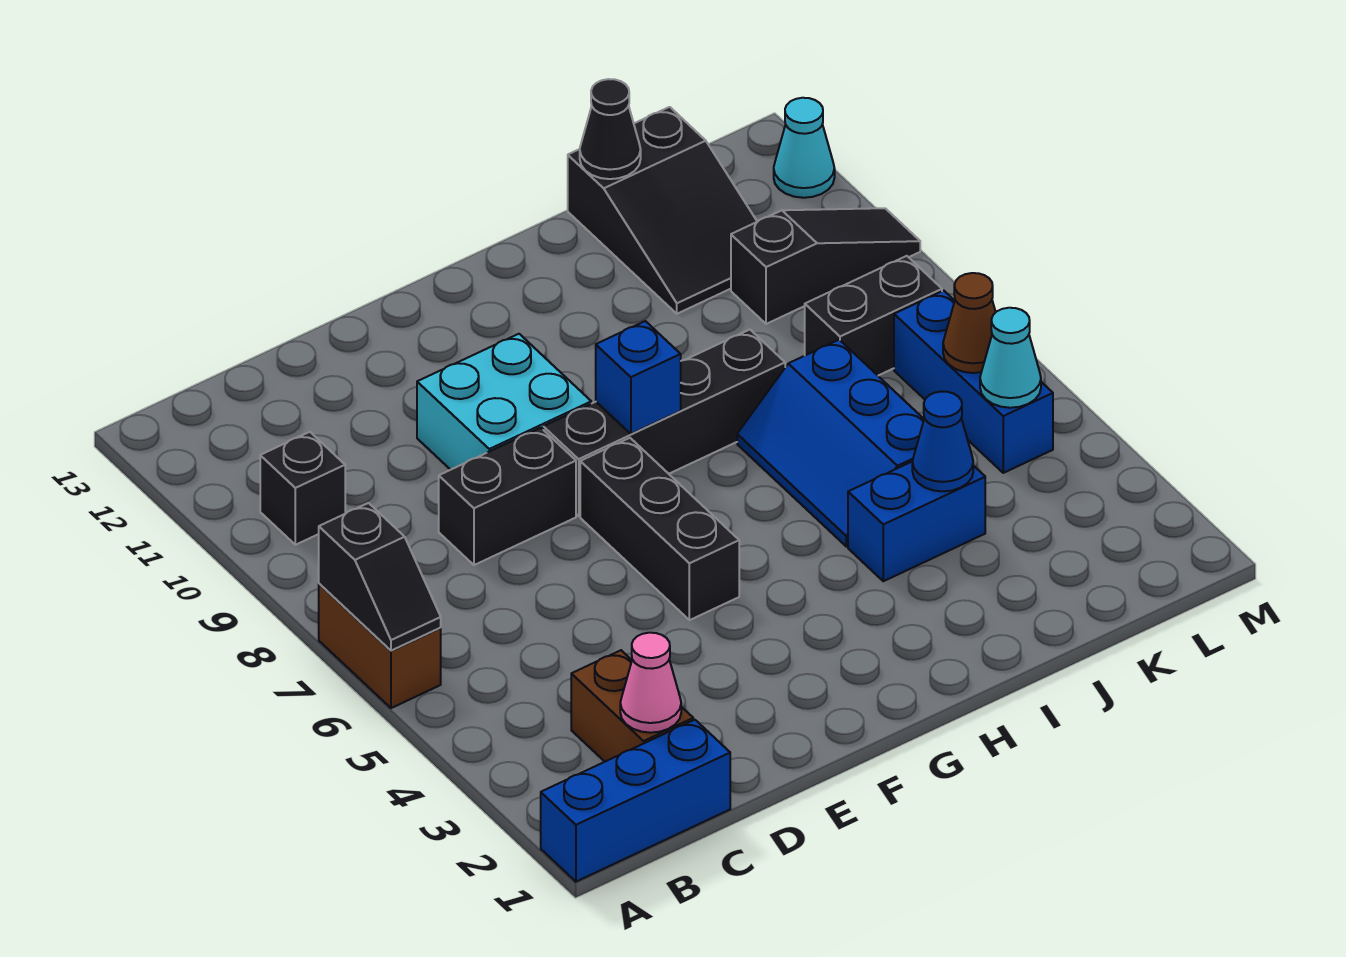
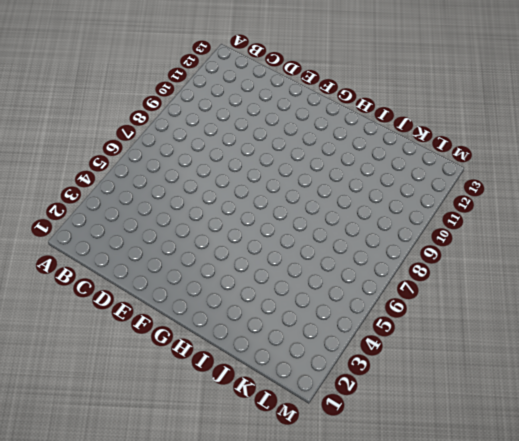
none -> blue 1x3 brick [541,720,730,882]
none -> brown 1x2 brick [319,584,441,708]
none -> black 1x1 brick [260,432,345,545]

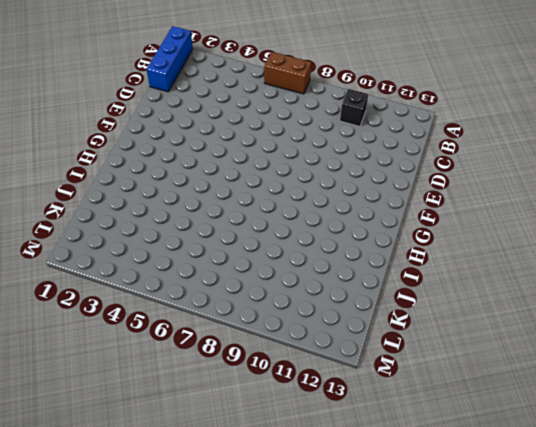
none -> brown 1x2 brick [571,650,693,762]
none -> black 1x2 brick [439,428,576,565]
none -> cyan 2x2 brick [417,334,591,470]

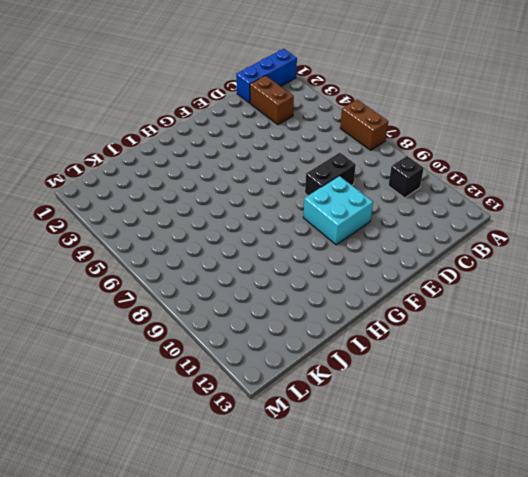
none -> black 1x3 brick [580,438,739,620]
none -> black 1x4 brick [543,330,785,516]
none -> blue 1x2 brick [848,462,985,581]

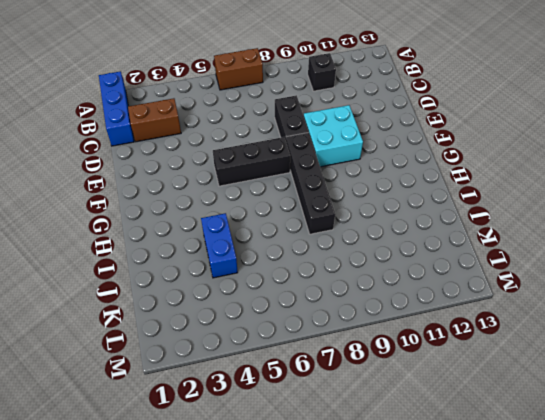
none -> blue 2x3 slope [737,340,924,547]
none -> black 2x3 slope [568,107,757,314]
none -> black 1x2 brick [805,256,942,376]

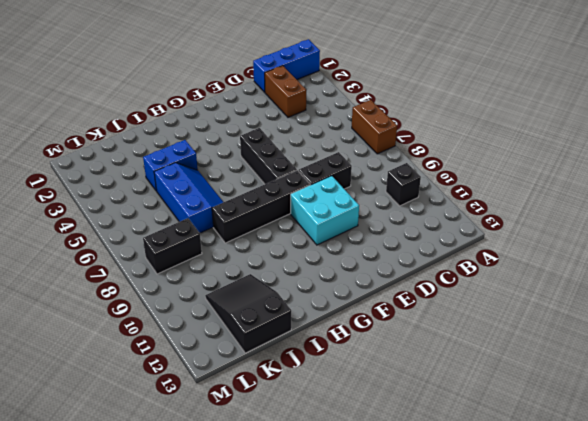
none -> black 1x3 slope [731,208,920,324]
none -> blue 1x3 brick [894,291,1053,473]
none -> cyan 1x1 cone [774,98,835,198]

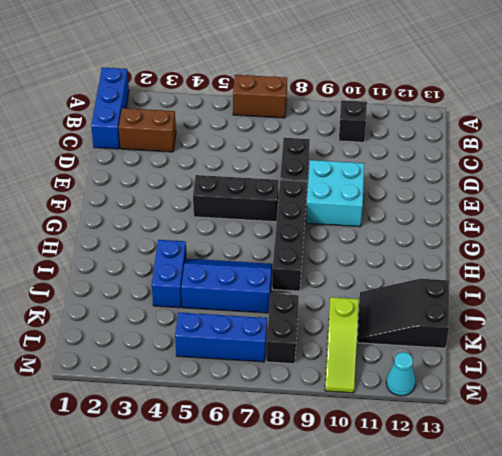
lime 1x3 slope [325,297,359,393] -> black 1x3 slope [731,208,920,324]
none -> black 1x2 slope [319,503,441,651]
none -> pink 1x1 cone [620,633,681,733]
none -> blue 1x1 brick [596,321,681,434]

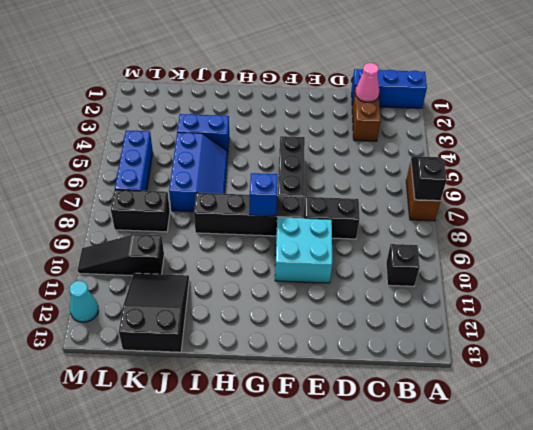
none -> blue 1x1 cone [912,391,973,491]
none -> black 1x1 cone [580,79,641,179]
none -> cyan 1x1 cone [980,308,1041,408]

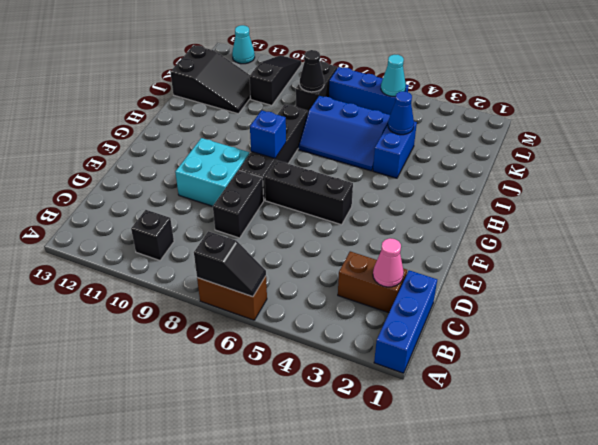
black 1x1 cone [300,50,324,92] -> black 1x1 cone moved to [580,79,641,179]
none -> brown 1x1 cone [943,273,996,373]

